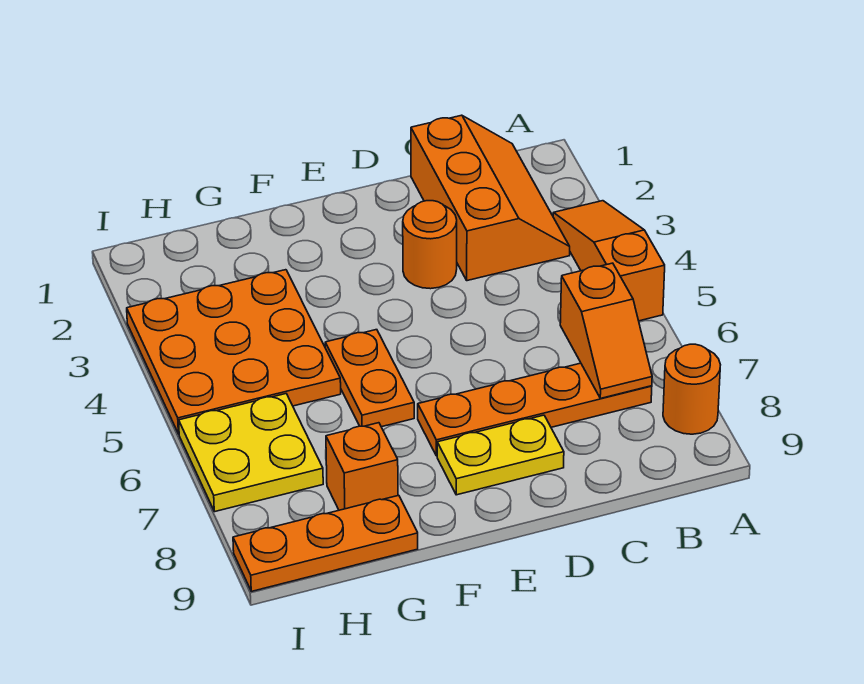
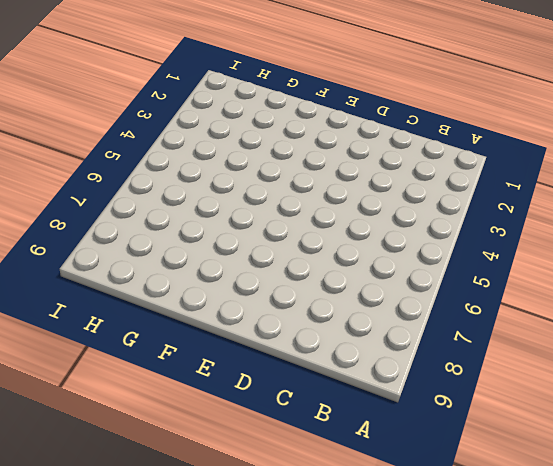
none -> orange 1x3 slope [553,201,665,321]
none -> orange 1x1 round brick [663,344,720,434]
none -> orange 2x3 slope [411,115,570,281]

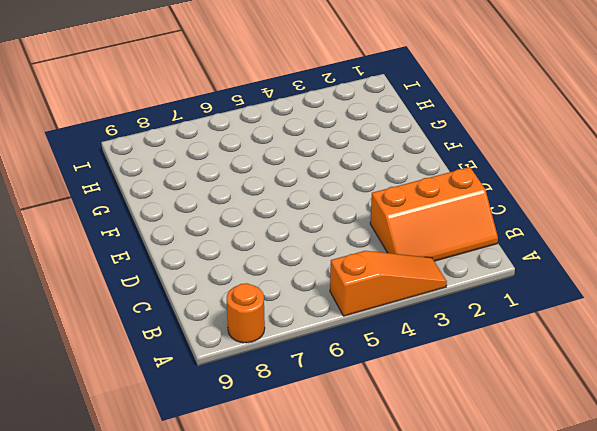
none -> orange 1x4 plate [418,363,652,456]
none -> orange 1x1 round brick [403,201,457,289]
none -> yellow 1x2 plate [437,415,564,495]

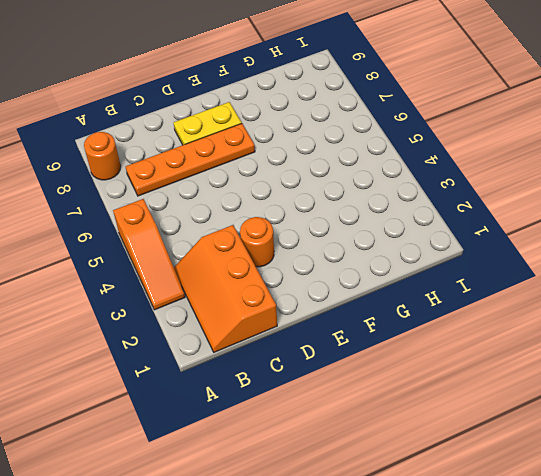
none -> orange 1x2 plate [325,330,414,427]
none -> orange 3x3 plate [127,270,341,434]
none -> orange 1x1 brick [326,423,398,510]

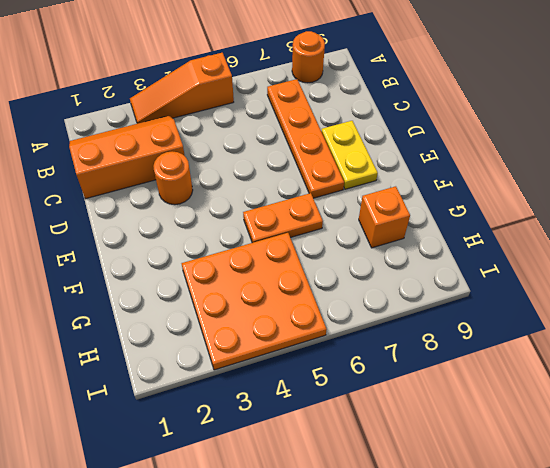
none -> orange 1x3 plate [233,495,418,591]
none -> yellow 2x2 plate [179,394,323,512]
none -> orange 1x2 slope [560,263,652,398]

